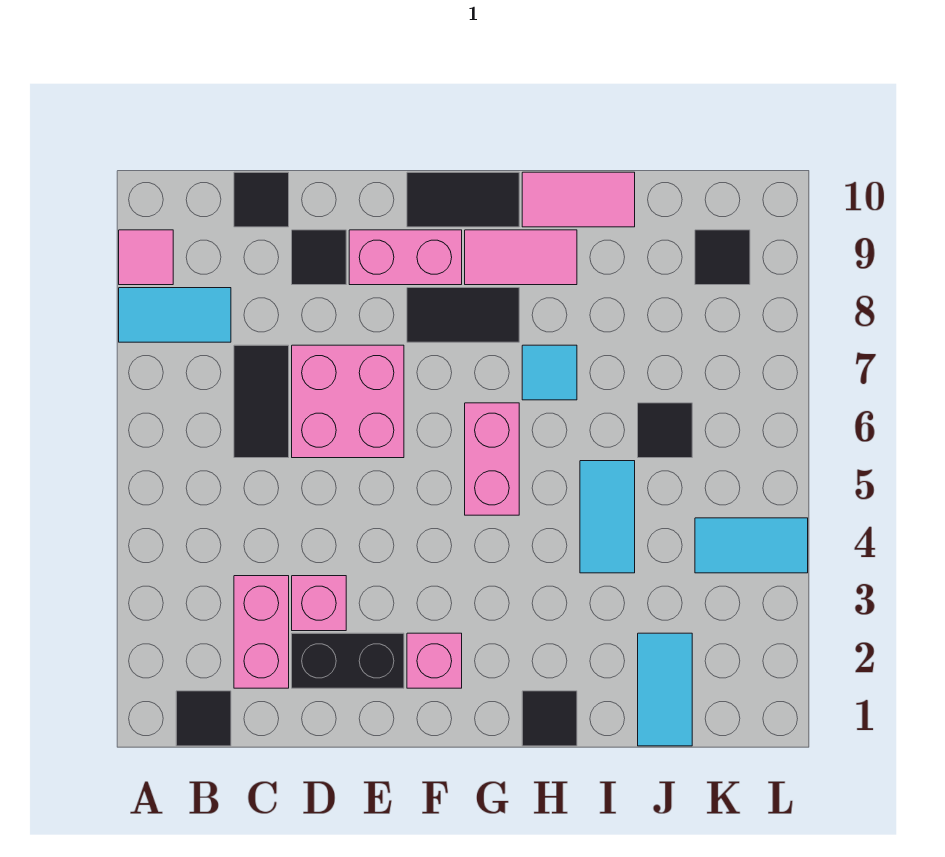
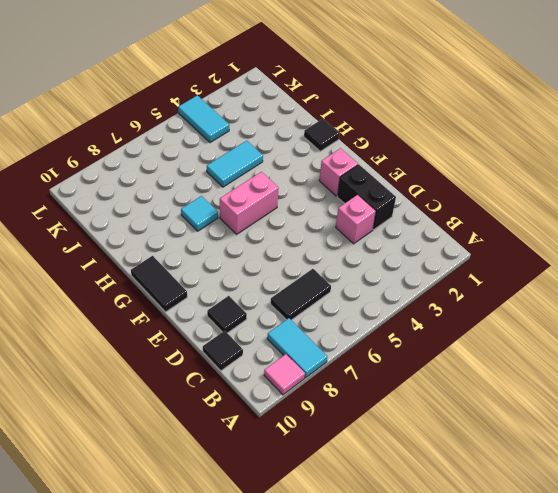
none -> black 1x1 tile [176,691,231,746]
none -> pink 1x2 brick [234,576,289,688]
none -> pink 2x2 brick [292,345,404,458]

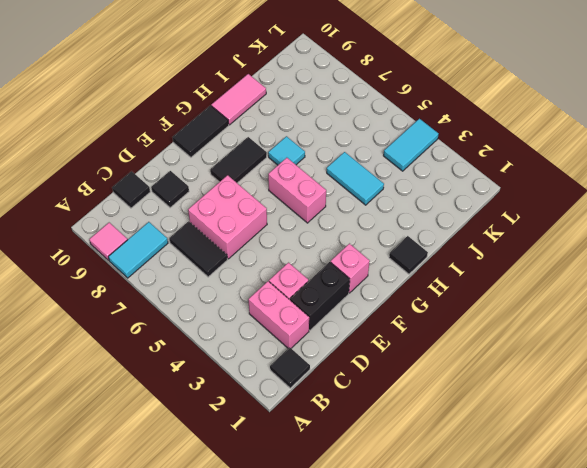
none -> pink 1x2 brick [349,230,462,285]
none -> pink 1x2 tile [465,230,577,285]
none -> cyan 1x2 tile [638,633,692,746]

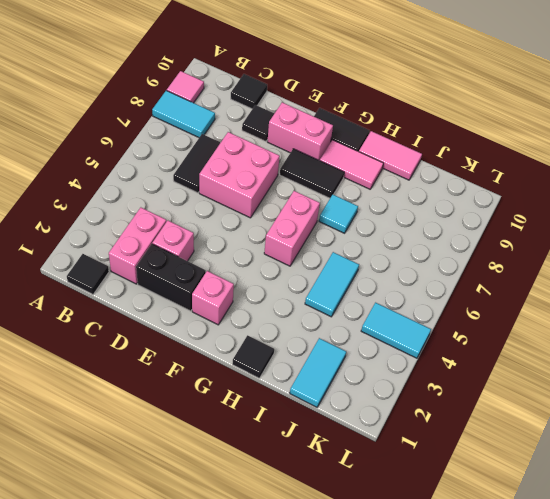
none -> black 1x1 tile [638,403,692,458]
none -> black 1x1 tile [695,230,750,285]

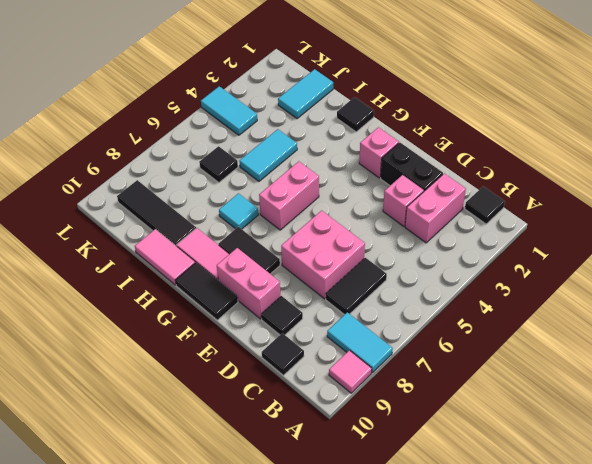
black 1x3 tile [117,180,196,246] -> black 1x1 tile [695,230,750,285]

